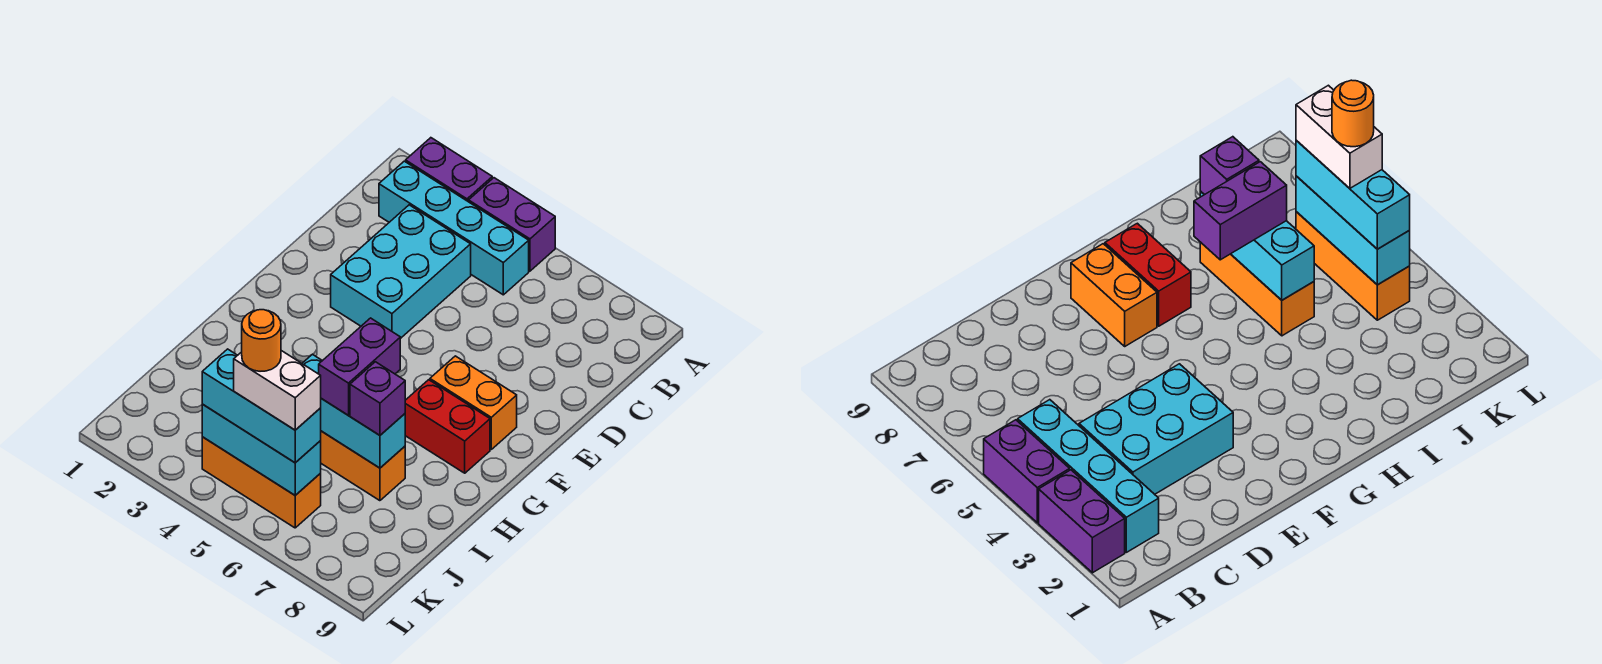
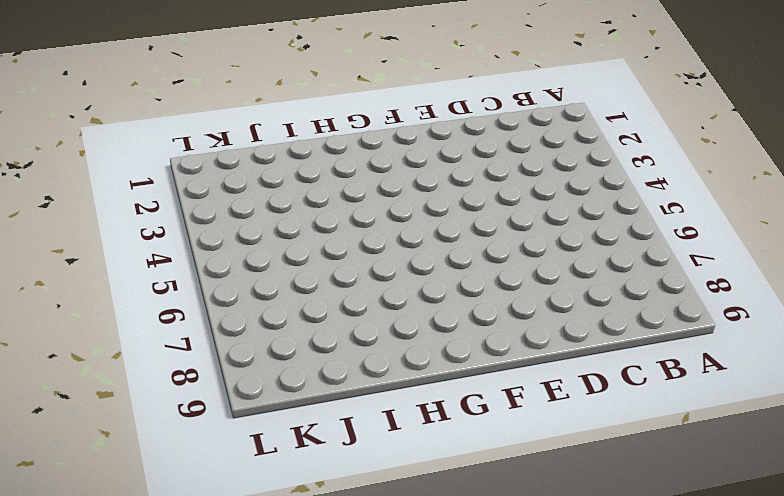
none -> purple 1x2 brick [406,138,492,202]
none -> purple 1x2 brick [469,178,555,271]
none -> cyan 1x4 brick [379,161,529,295]

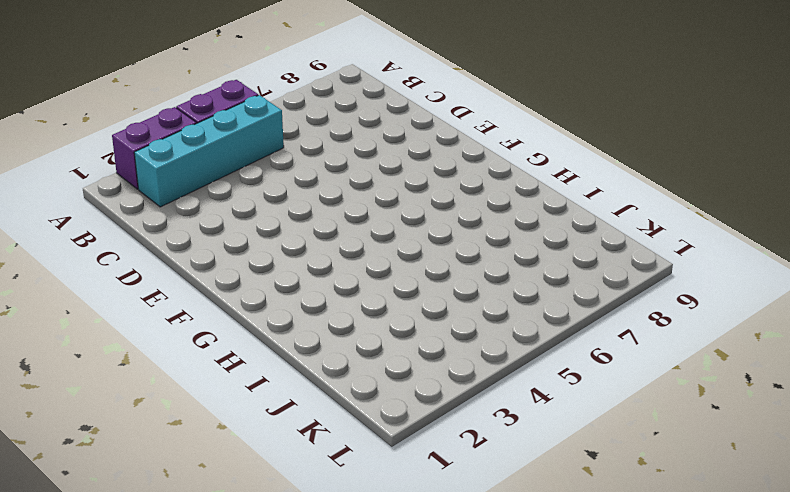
none -> cyan 2x3 brick [331,205,471,339]
none -> orange 1x2 brick [430,356,517,449]
none -> red 1x2 brick [405,380,490,473]

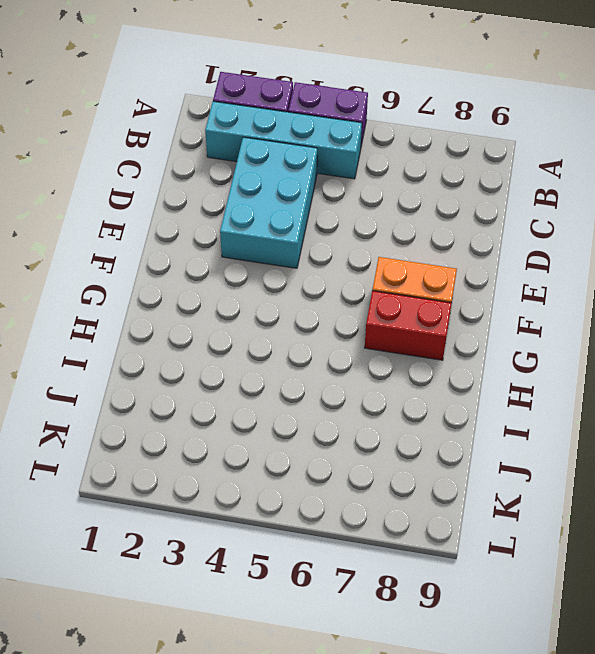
none -> orange 1x3 brick [320,431,405,501]
none -> orange 1x3 brick [202,437,321,528]
none -> cyan 1x3 brick [302,354,405,468]

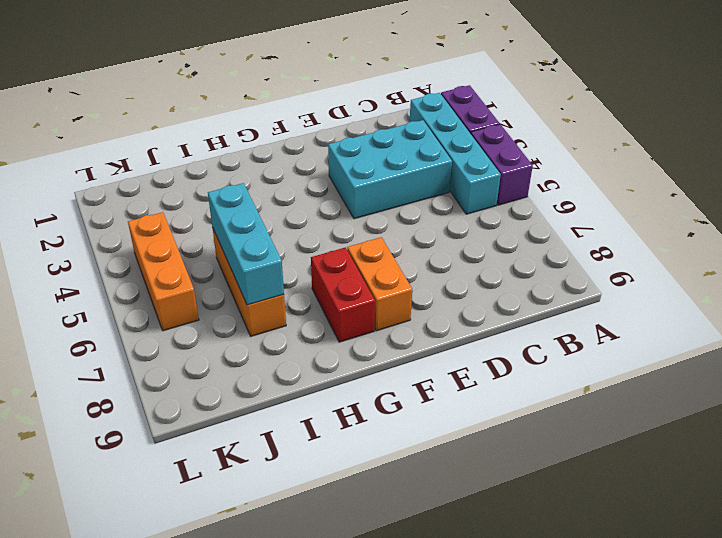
none -> cyan 1x3 brick [202,404,321,495]
none -> purple 1x2 brick [319,318,400,415]
none -> purple 1x1 brick [350,362,405,435]

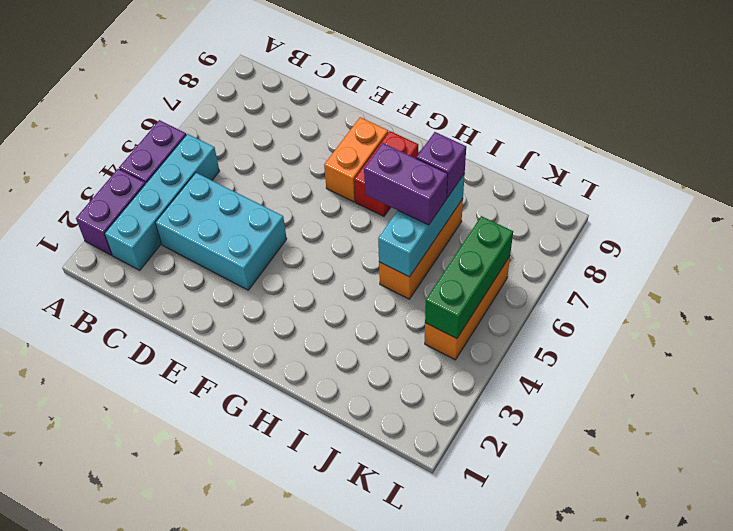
green 1x3 brick [425,216,513,339] -> cyan 1x3 brick [202,404,321,495]
none -> cyan 1x3 brick [202,349,321,463]
none -> white 1x2 brick [234,351,321,430]
none -> orange 1x1 round brick [242,310,281,371]

